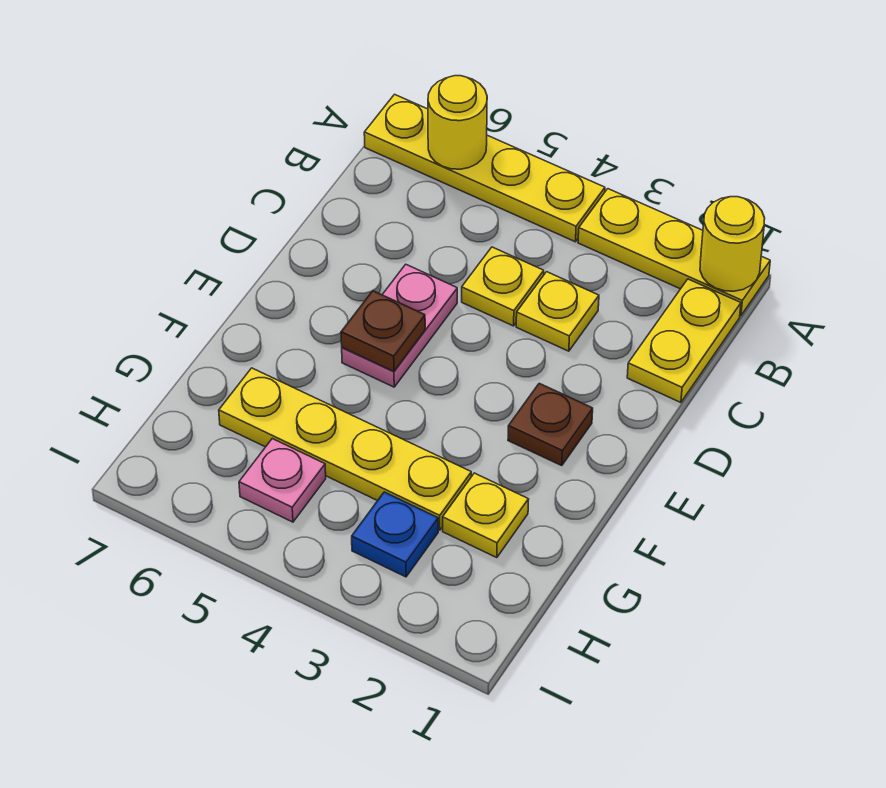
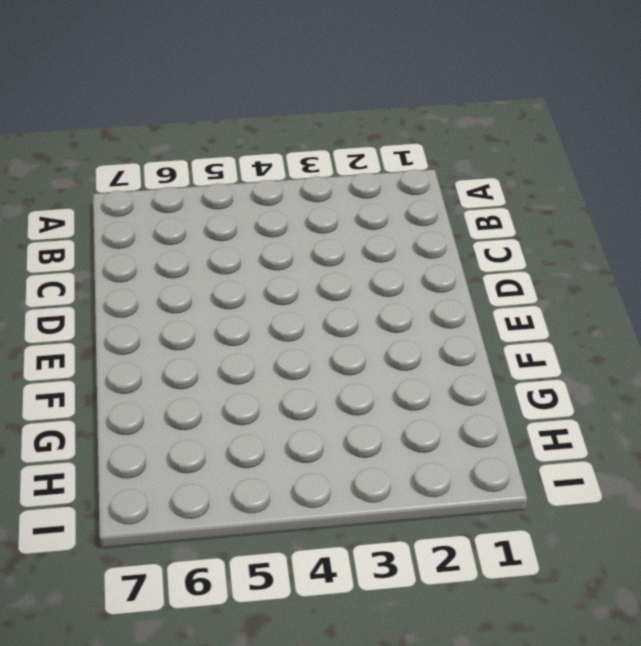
none -> yellow 1x3 plate [578,189,770,316]
none -> yellow 1x4 plate [364,94,605,242]
none -> yellow 1x2 plate [627,279,741,403]

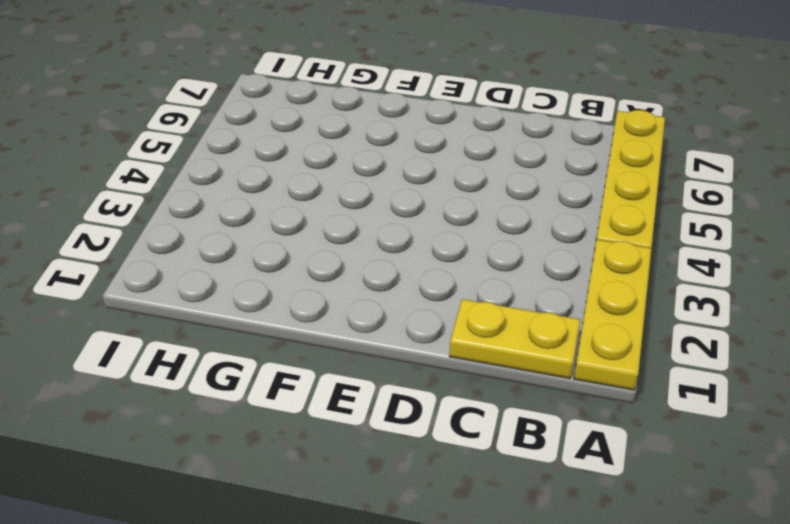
none -> yellow 1x1 plate [516,272,599,351]
none -> yellow 1x1 plate [462,247,544,326]
none -> pink 1x2 plate [342,264,457,387]

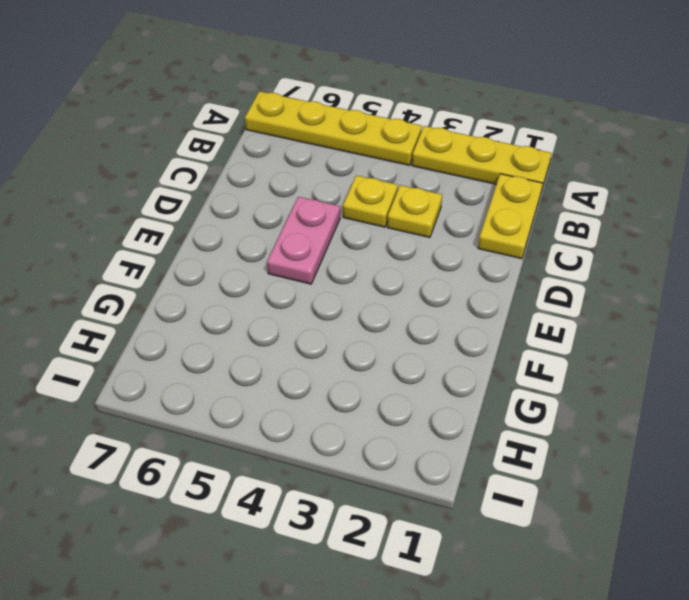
none -> brown 1x1 plate [508,383,593,466]
none -> yellow 1x1 plate [443,473,529,558]
none -> yellow 1x4 plate [219,368,471,530]

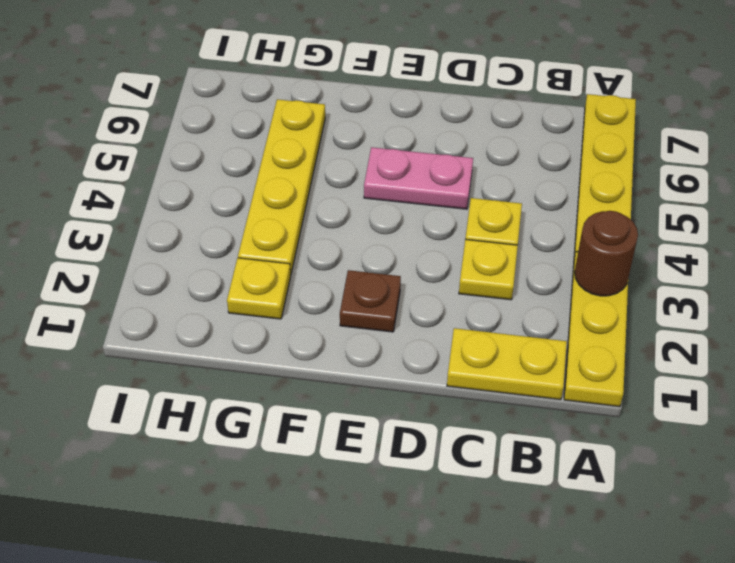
brown 1x1 round brick [575,211,638,296] -> none
none -> blue 1x1 plate [352,492,438,577]
none -> pink 1x1 plate [239,439,326,522]
none -> yellow 1x1 round brick [700,197,765,291]

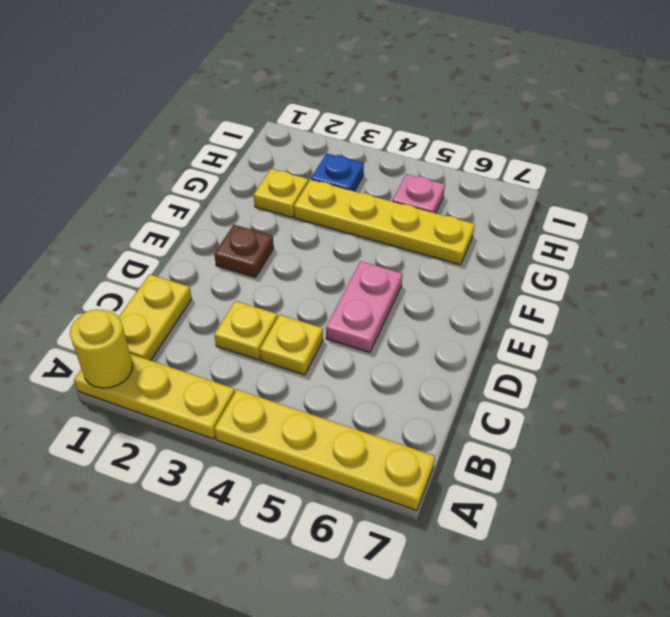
none -> yellow 1x1 round brick [428,76,487,169]
none -> brown 1x1 plate [341,291,425,371]

